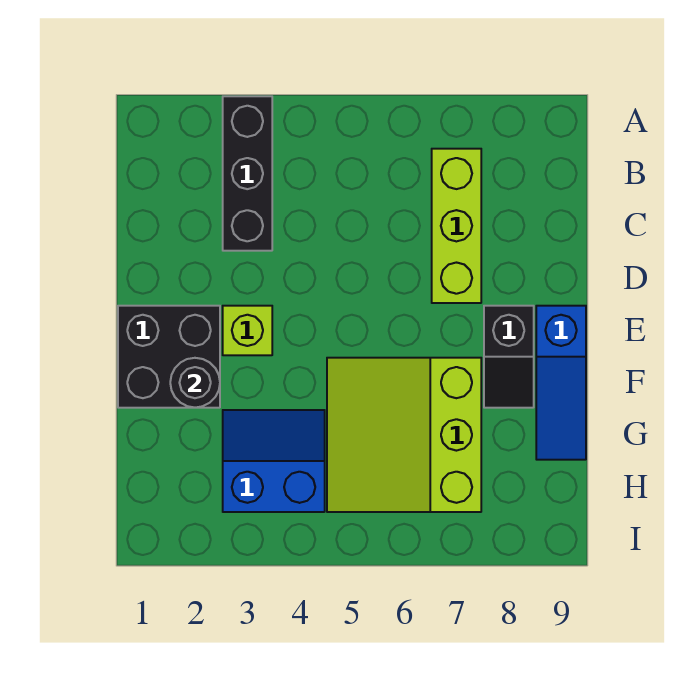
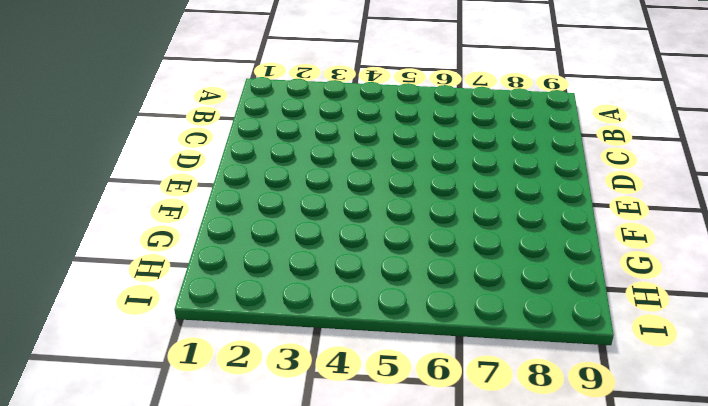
none -> black 1x3 brick [223,96,272,251]
none -> lime 1x3 brick [432,149,481,303]

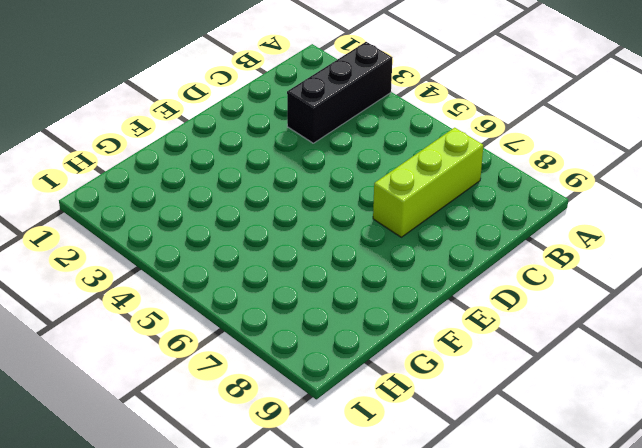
none -> black 2x2 brick [118,306,220,408]
none -> lime 1x1 brick [223,306,272,355]

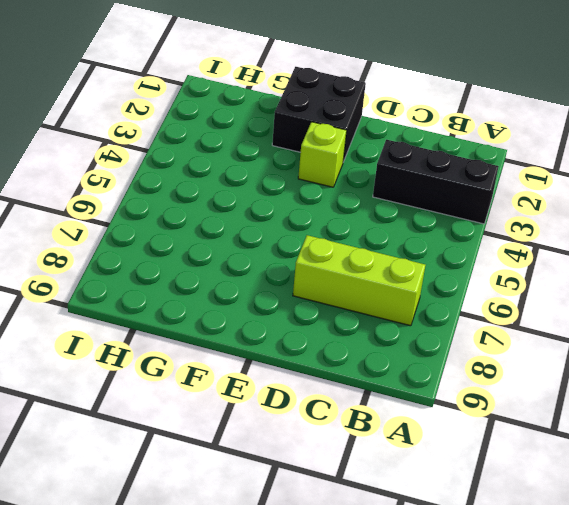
none -> black 1x2 slope [484,306,534,408]
none -> blue 1x3 slope [536,306,586,460]

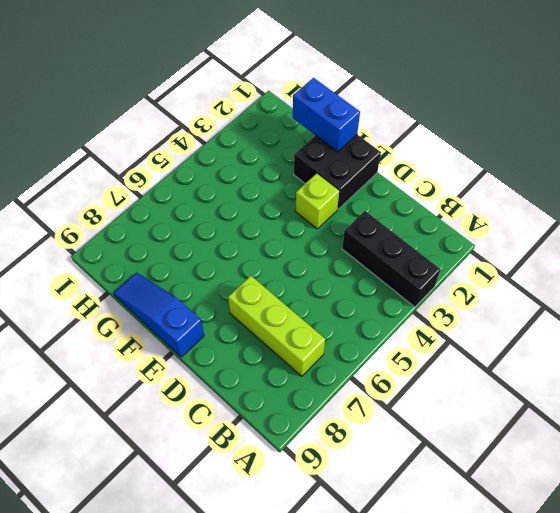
blue 1x2 brick [293,78,360,152] -> none
none -> black 1x2 slope [484,306,534,408]
none -> lime 3x3 slope [327,358,481,512]

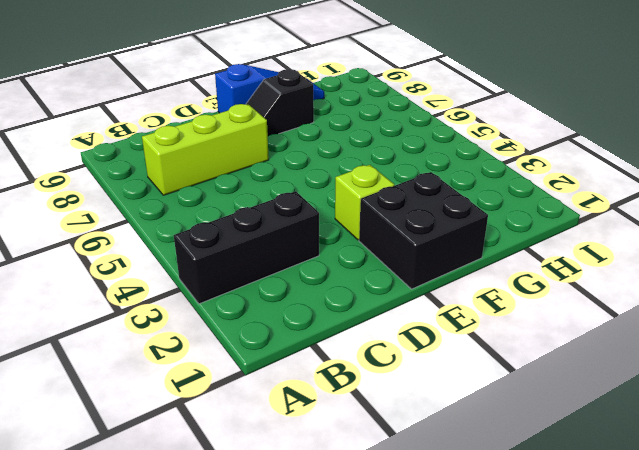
black 1x2 slope [246,69,314,136] -> black 1x2 slope turned to [484,306,534,408]
none -> lime 3x3 slope [327,358,481,512]
none -> blue 2x2 slope [223,410,325,512]

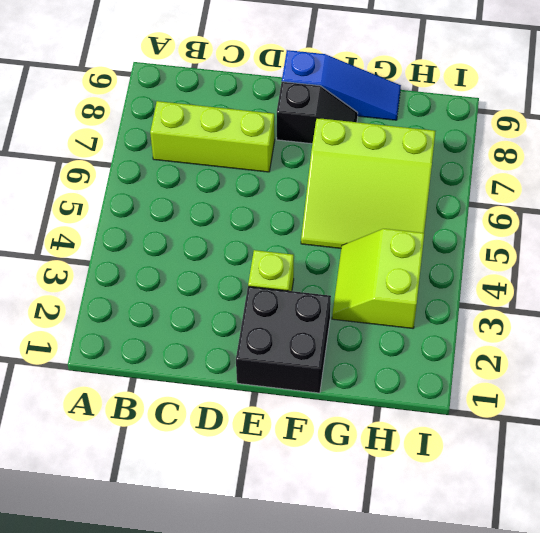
lime 2x2 slope [332,229,424,328] -> blue 2x2 slope [223,410,325,512]
none -> black 1x3 brick [223,96,272,251]
none -> black 1x1 round brick [170,358,220,408]

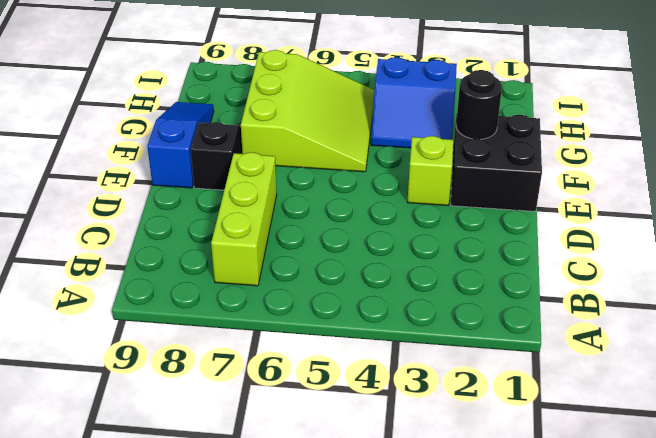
none -> black 1x3 brick [223,96,272,251]

